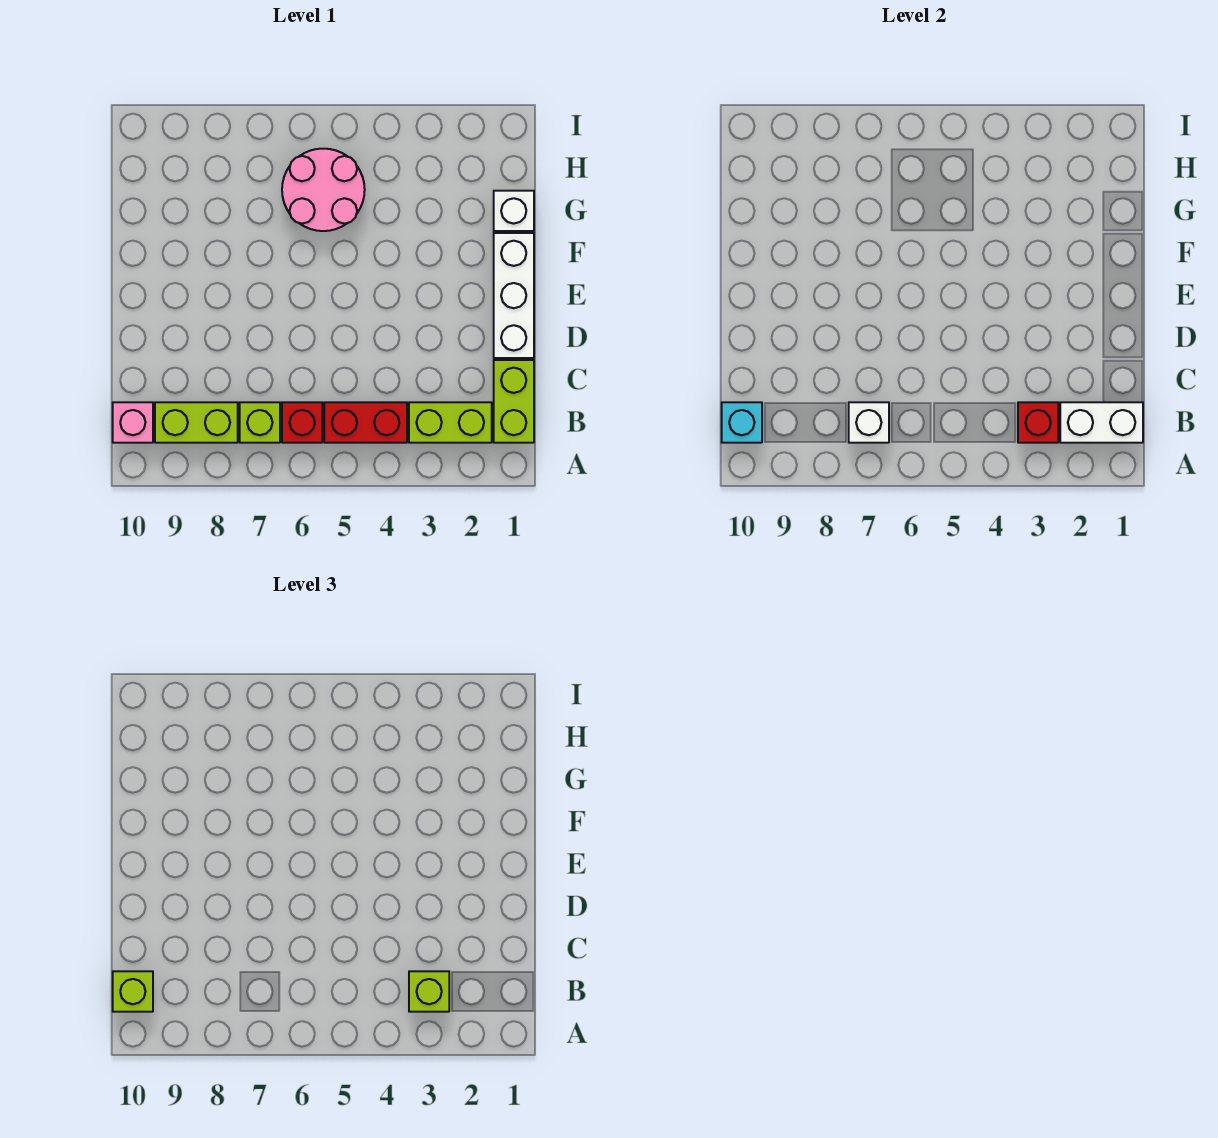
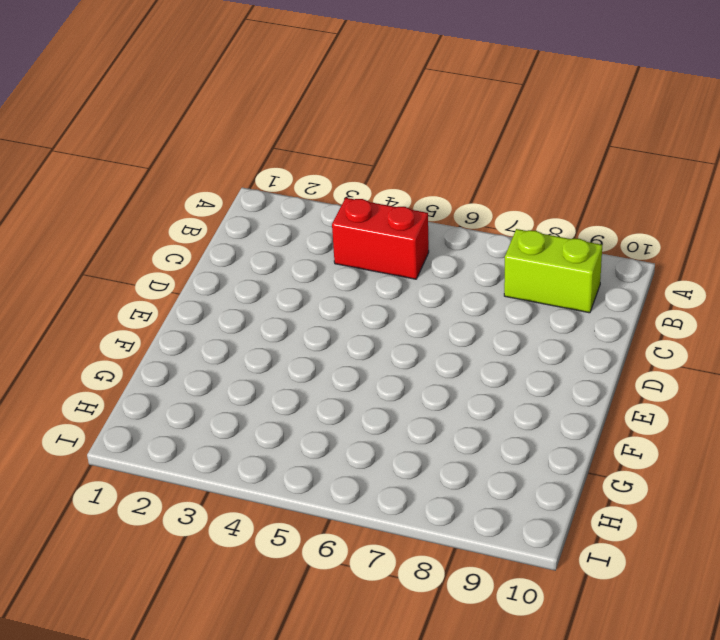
none -> lime 1x2 brick [494,360,534,443]
none -> lime 1x2 brick [409,402,492,443]
none -> red 1x1 brick [282,402,322,443]

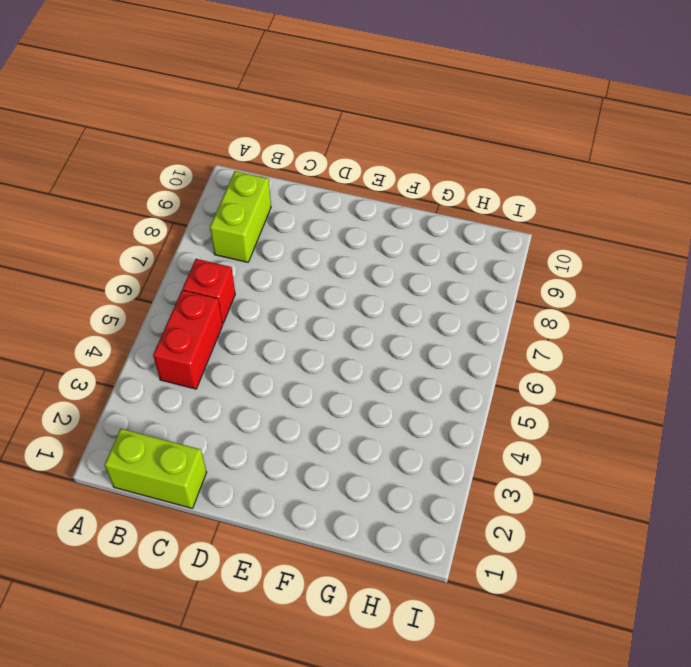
none -> lime 1x2 brick [409,402,492,443]
none -> lime 1x1 brick [240,402,280,443]
none -> pink 1x1 brick [113,402,153,443]

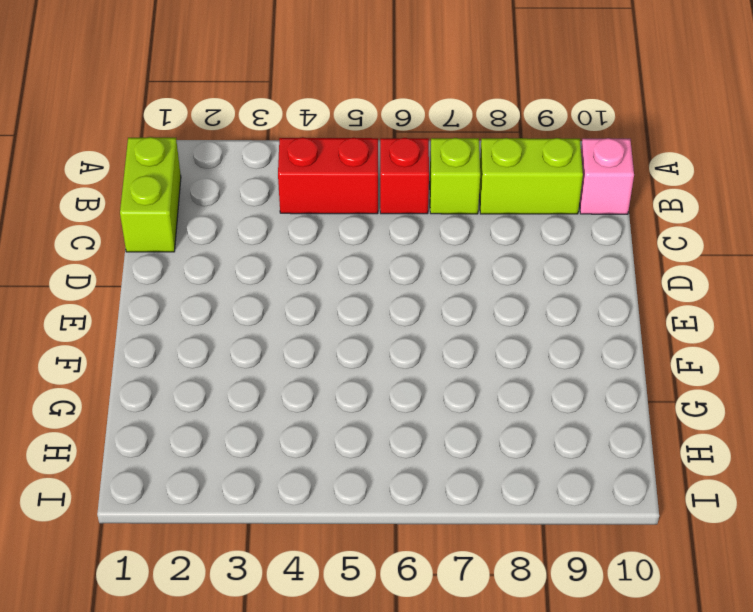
none -> lime 1x2 brick [409,402,492,443]
none -> white 1x3 brick [494,233,534,358]
none -> white 1x1 brick [494,191,534,231]

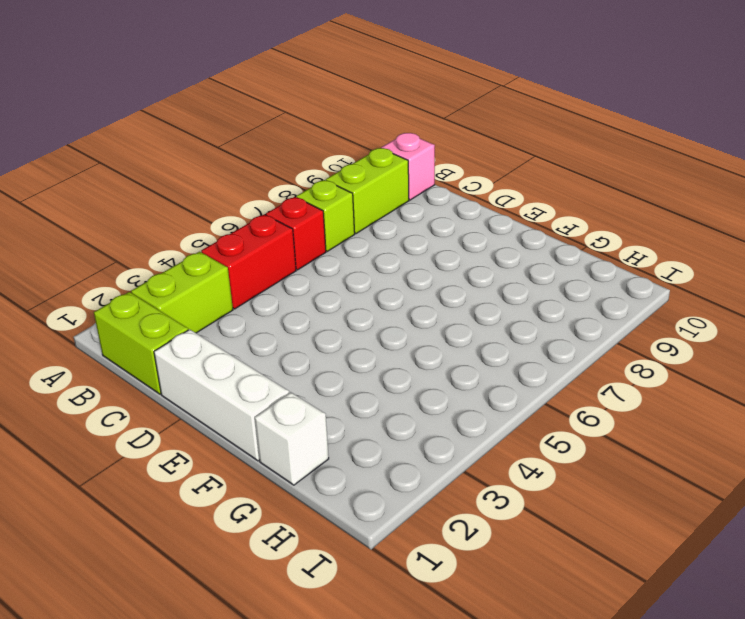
none -> pink 2x2 round brick [282,149,365,231]
none -> white 1x2 brick [1060,402,1143,443]
none -> red 1x1 brick [1018,402,1058,443]

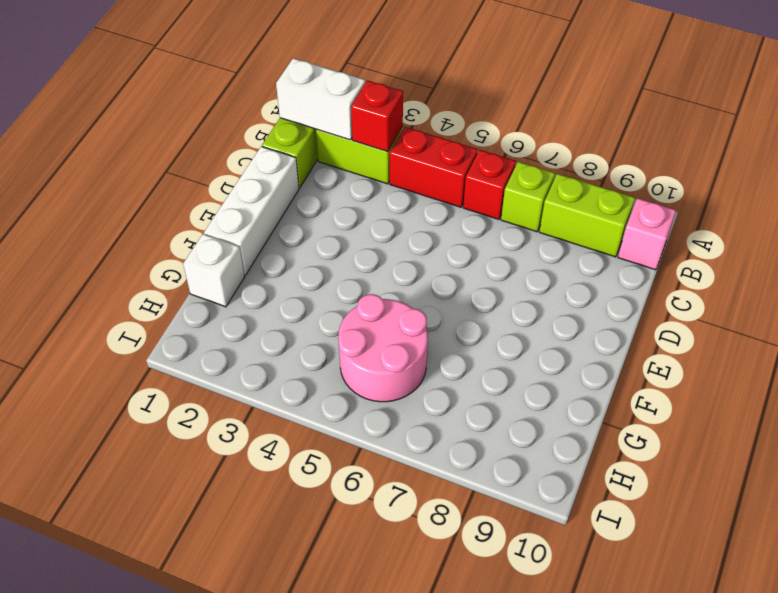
none -> white 1x1 brick [849,402,889,443]
none -> cyan 1x1 brick [722,402,762,443]
none -> lime 1x1 brick [409,971,449,1012]

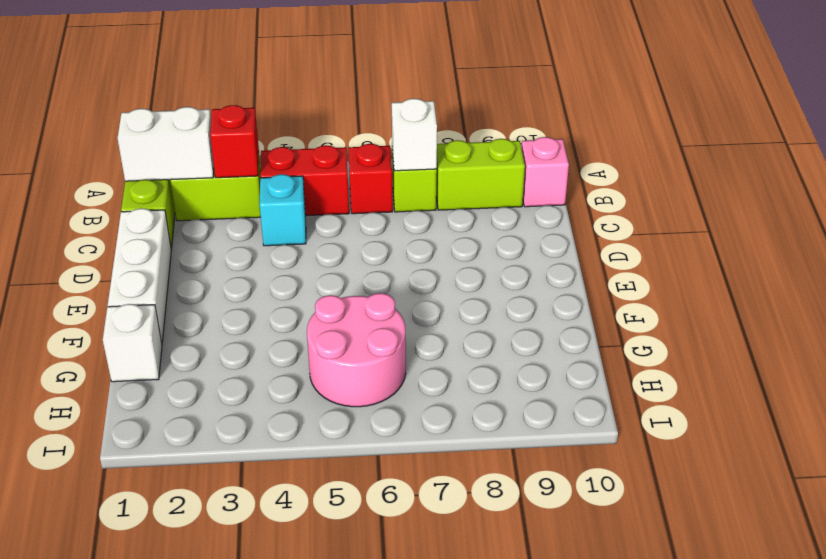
cyan 1x1 brick [260,174,306,246] -> cyan 1x1 brick moved to [722,402,762,443]
none -> lime 1x1 brick [409,971,449,1012]
none -> lime 1x1 brick [113,971,153,1012]

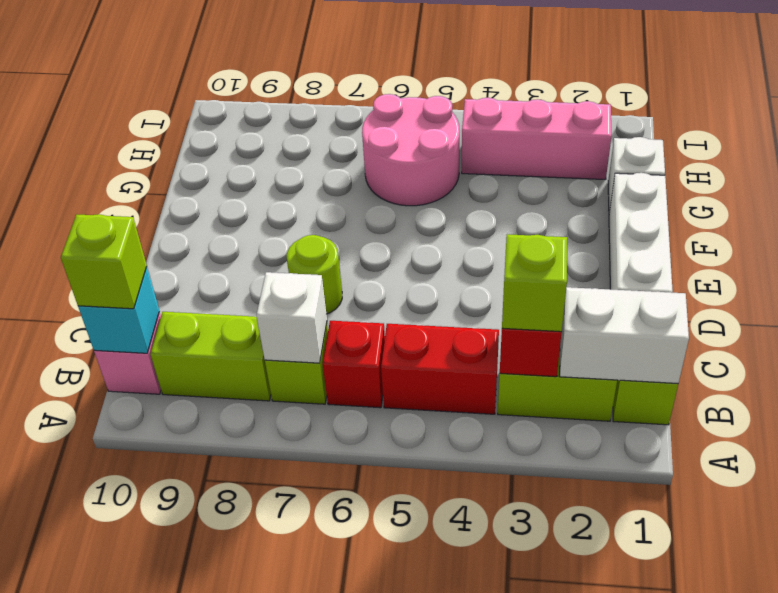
lime 1x1 round brick [287,235,342,314] -> none
pink 1x3 brick [462,98,612,180] -> none

